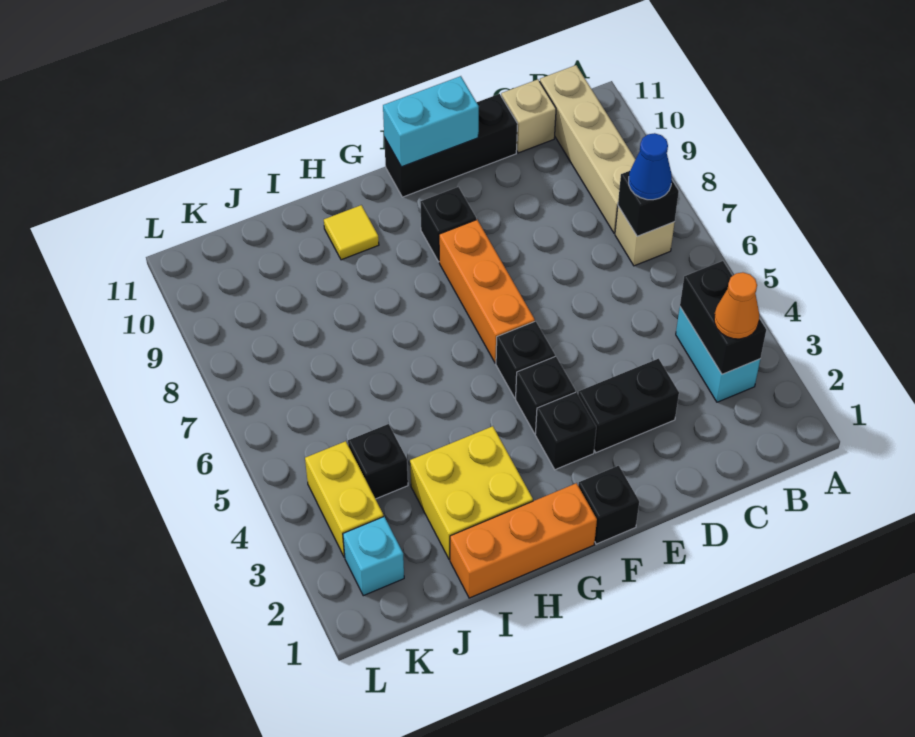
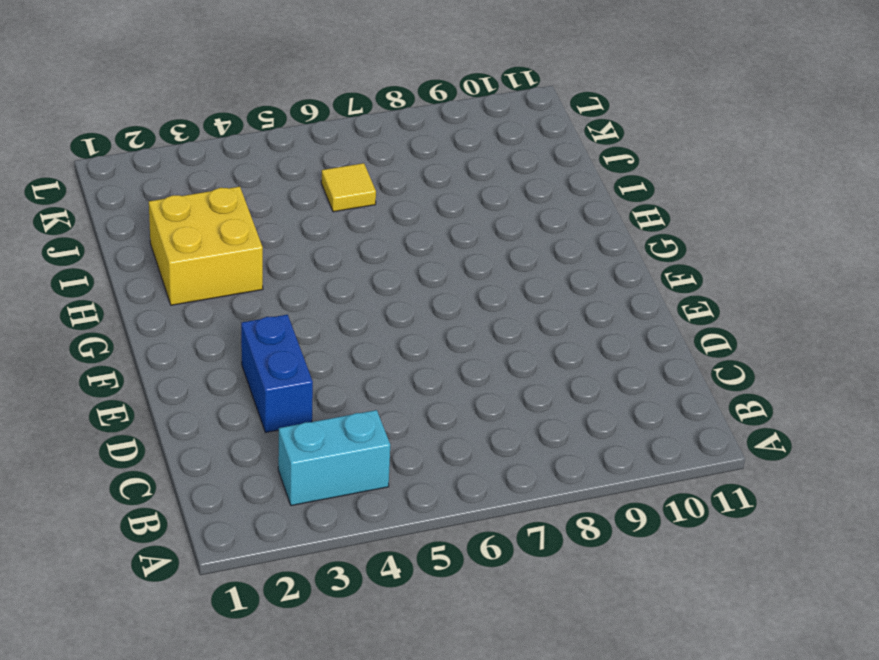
blue 1x2 brick [241,315,313,433] -> black 1x2 brick [578,359,679,453]
yellow 1x1 tile [321,163,376,212] -> yellow 1x1 tile moved to [324,205,379,260]
none -> tan 1x1 brick [615,206,675,266]
none -> tan 1x4 brick [540,65,636,233]
none -> tan 1x1 brick [501,79,556,153]

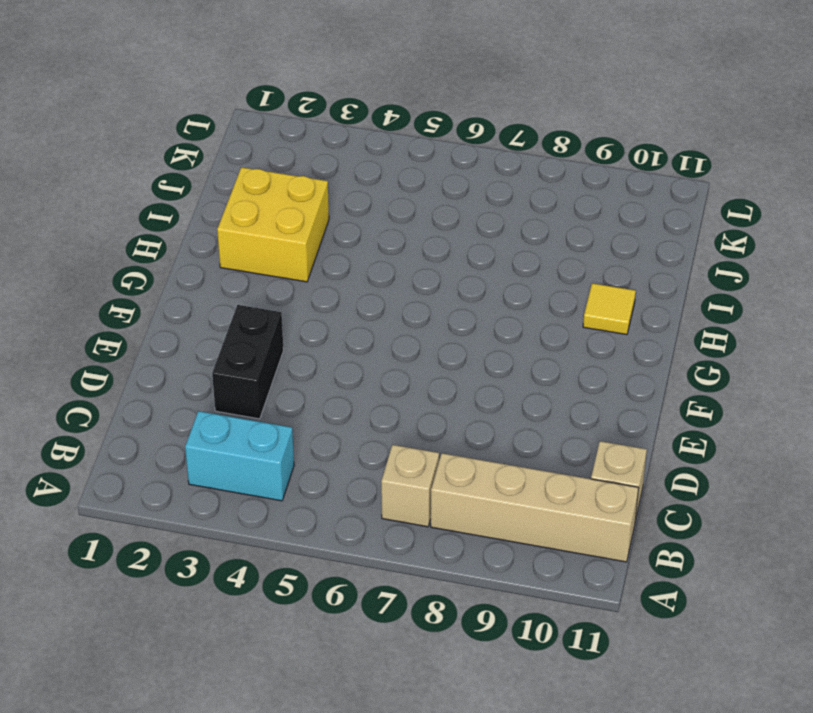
none -> black 1x3 brick [384,94,517,197]
none -> black 1x1 brick [578,466,639,544]
none -> black 1x1 brick [535,392,596,470]

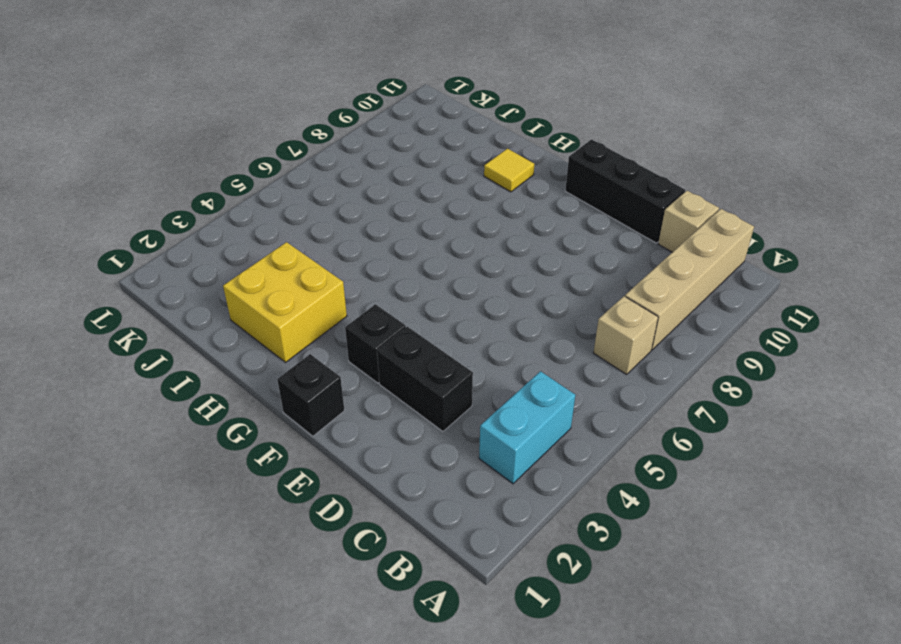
none -> black 1x1 brick [516,356,575,434]
none -> black 1x1 brick [496,321,555,398]
none -> orange 1x3 brick [439,220,535,363]

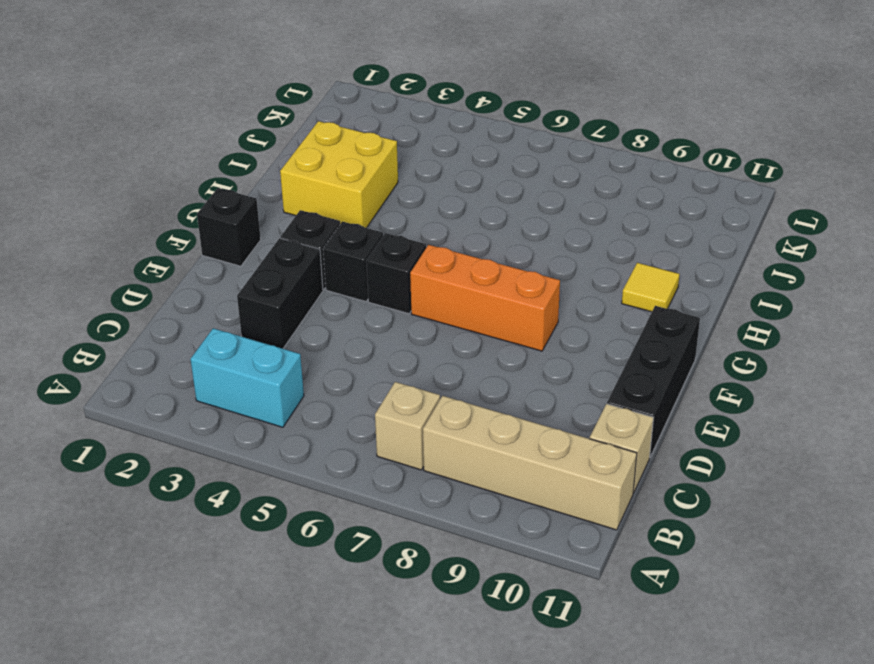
none -> black 1x1 brick [420,187,476,262]
none -> orange 1x3 brick [450,483,597,598]
none -> black 1x1 brick [348,424,408,499]

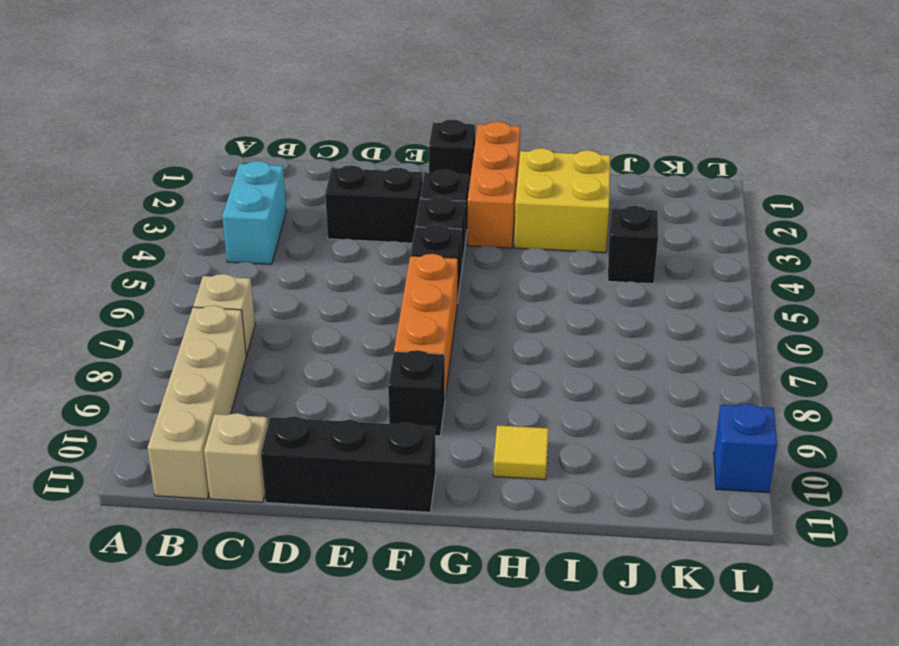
orange 1x3 brick [467,122,520,248] -> orange 1x3 brick turned to [450,483,597,598]
blue 1x1 brick [714,404,777,493] -> none
none -> cyan 1x1 brick [343,517,404,596]
none -> yellow 1x2 brick [305,441,384,557]
none -> black 1x2 brick [680,261,766,374]

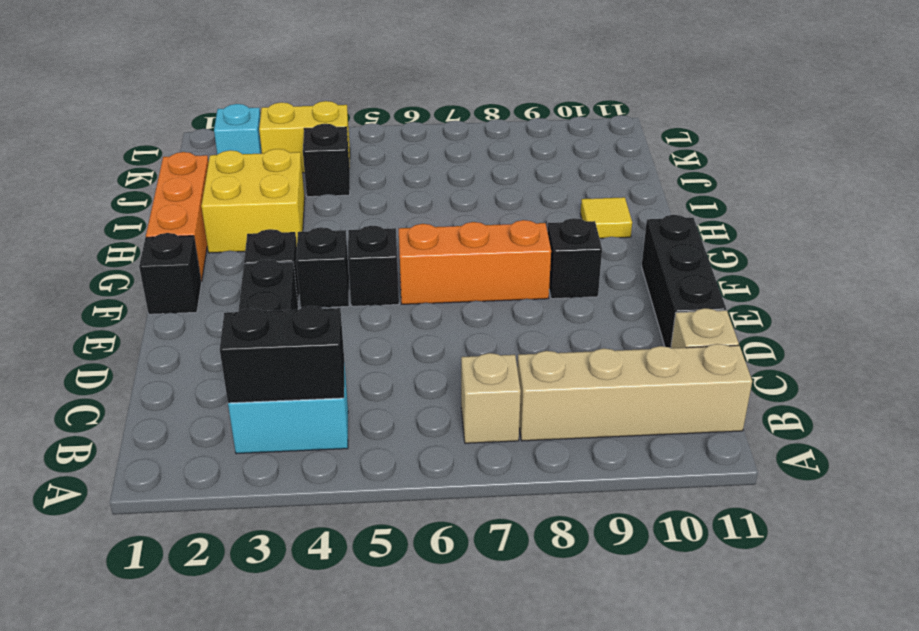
none -> black 1x1 brick [618,171,679,236]
none -> cyan 1x2 brick [383,76,479,167]
none -> orange 1x1 cone [714,272,759,339]

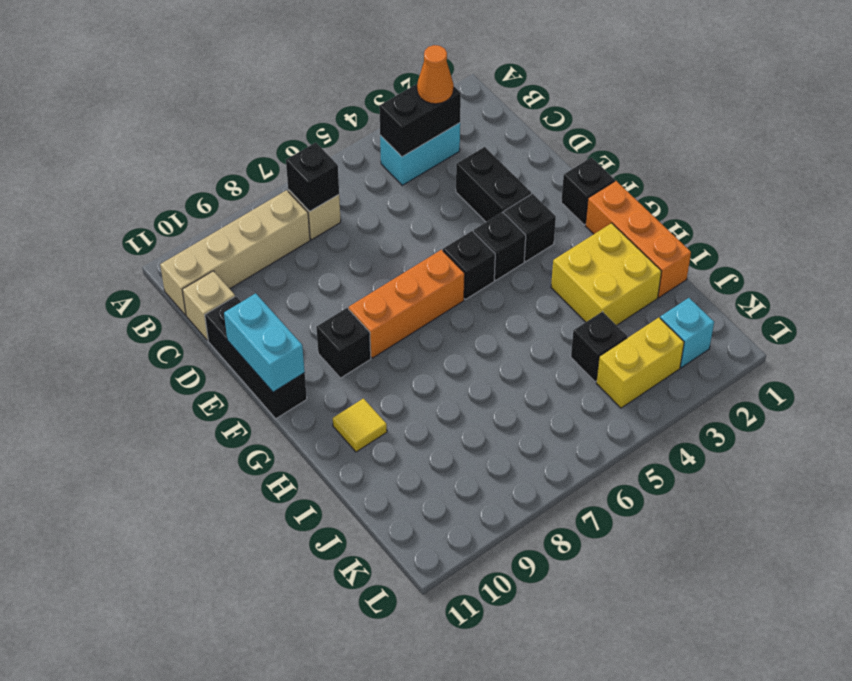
none -> blue 1x1 cone [629,133,672,200]

